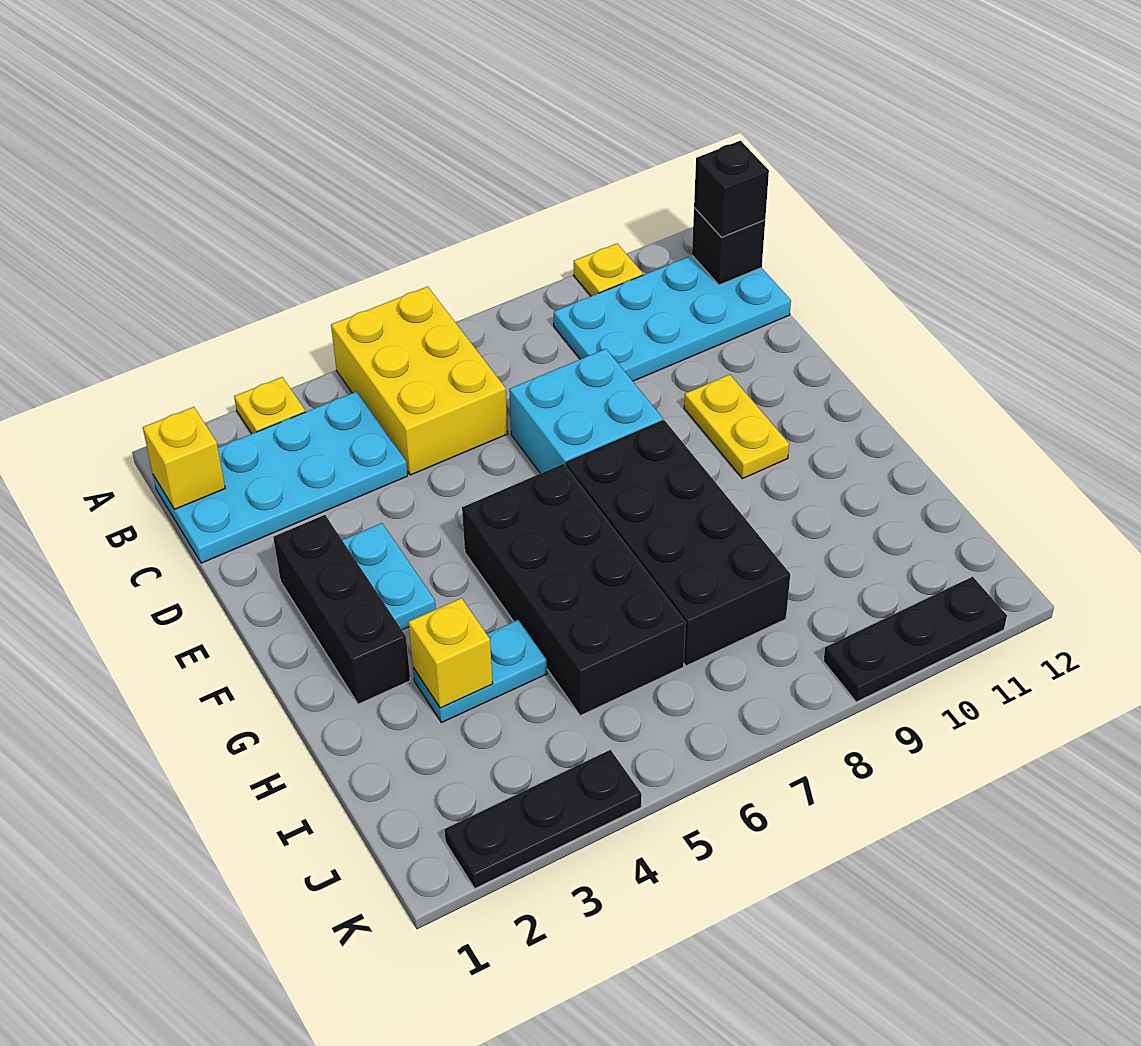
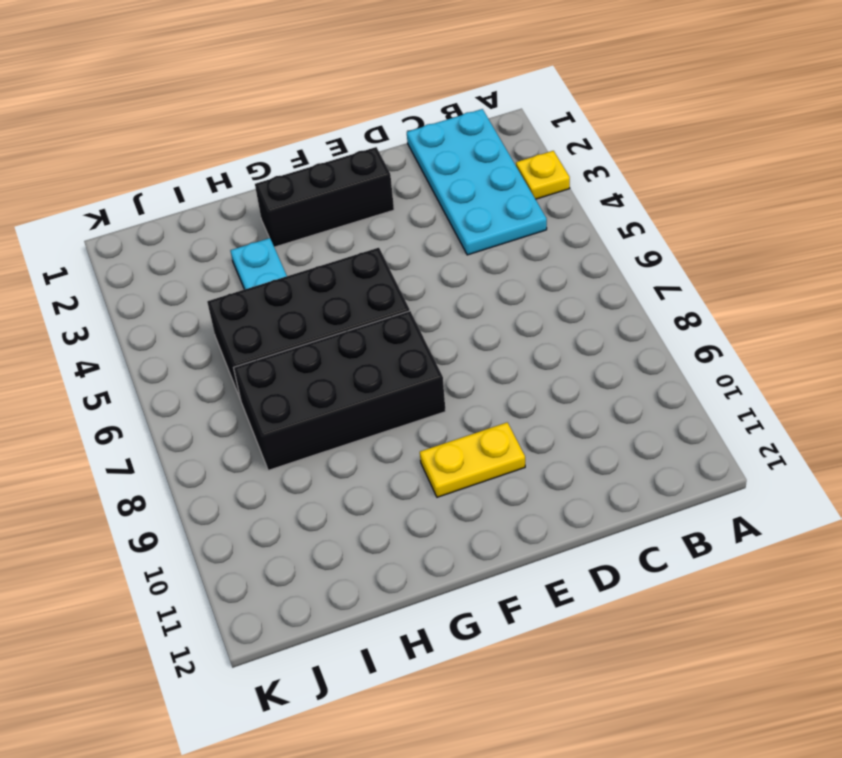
none -> yellow 2x3 brick [331,287,508,475]
none -> yellow 1x1 plate [574,244,643,296]
none -> cyan 2x4 plate [554,256,791,381]

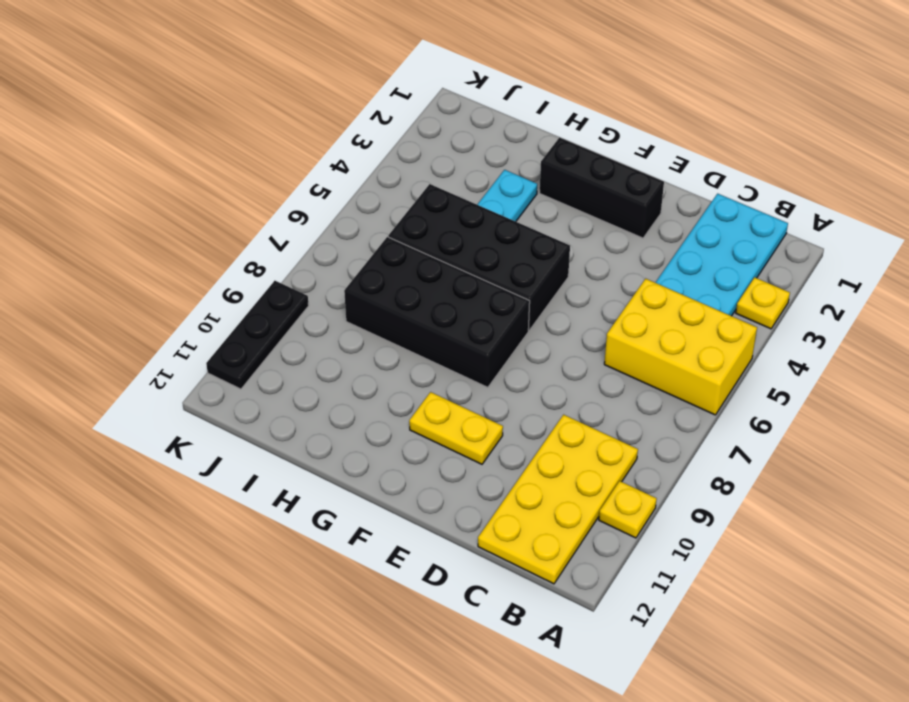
yellow 2x4 plate [478,415,638,584] -> cyan 2x4 plate [554,256,791,381]
none -> cyan 2x2 brick [509,349,663,473]
none -> cyan 1x2 plate [342,523,436,630]
none -> black 1x3 plate [444,750,642,888]

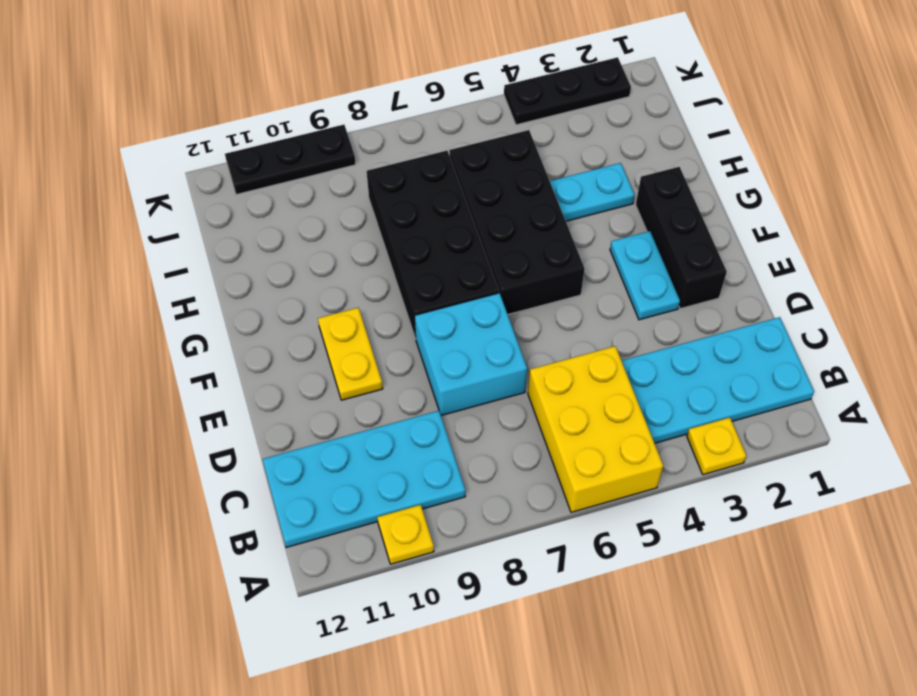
none -> yellow 1x1 brick [143,407,225,509]
none -> black 1x1 brick [692,208,765,285]
none -> yellow 1x1 brick [409,598,493,708]

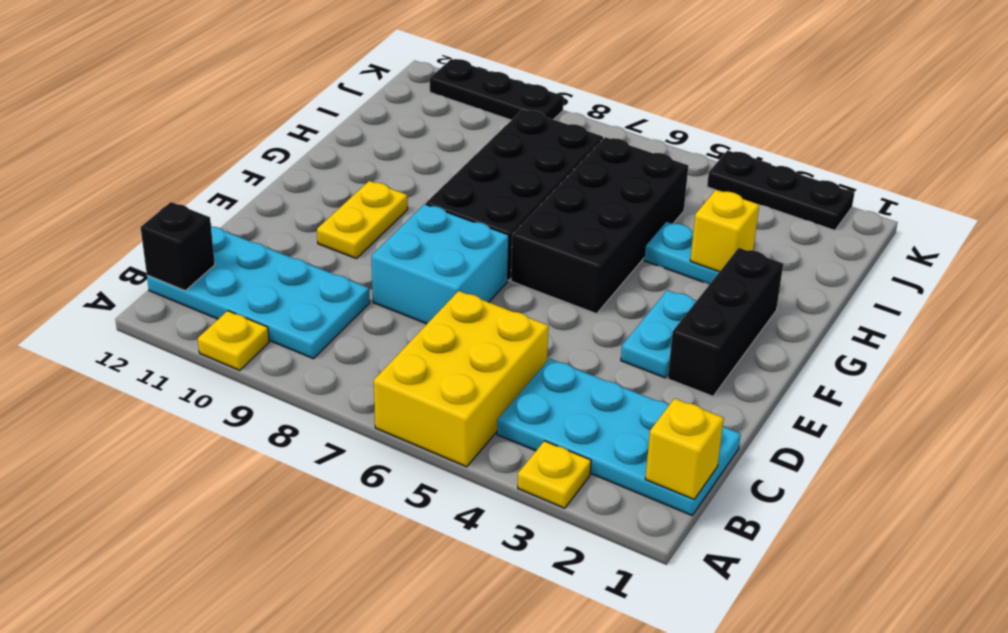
none -> black 1x1 brick [694,141,769,237]

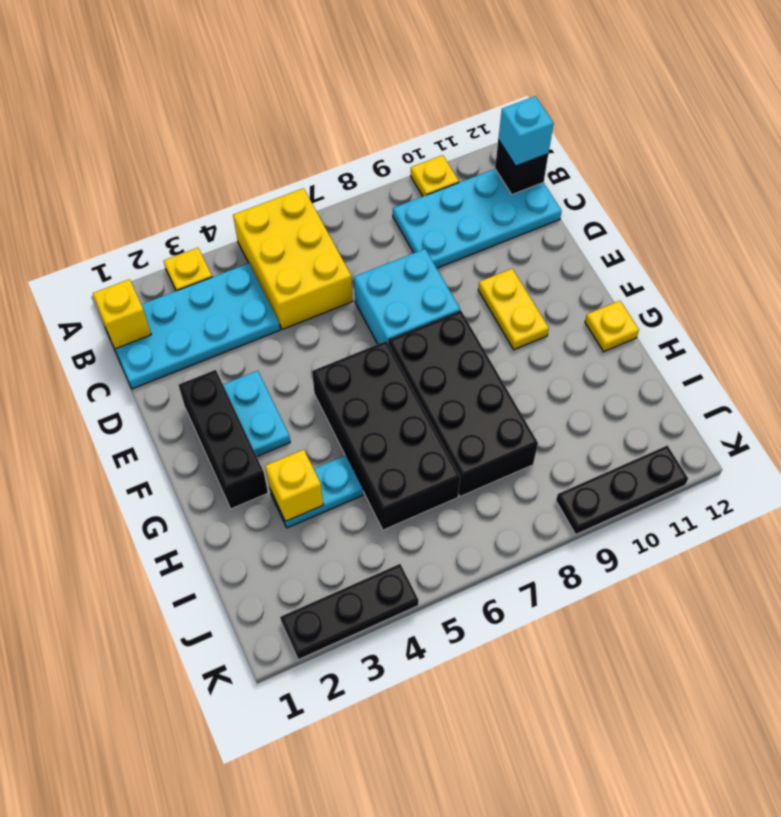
cyan 1x1 brick [498,96,554,166] -> black 1x1 brick [694,141,769,237]
yellow 1x1 plate [585,301,639,352] -> none

